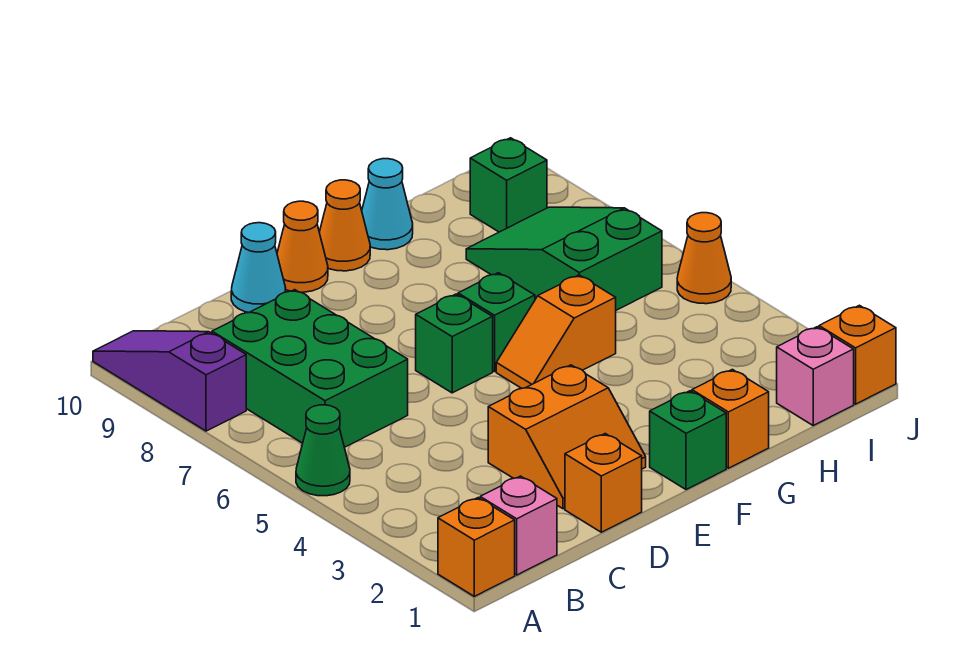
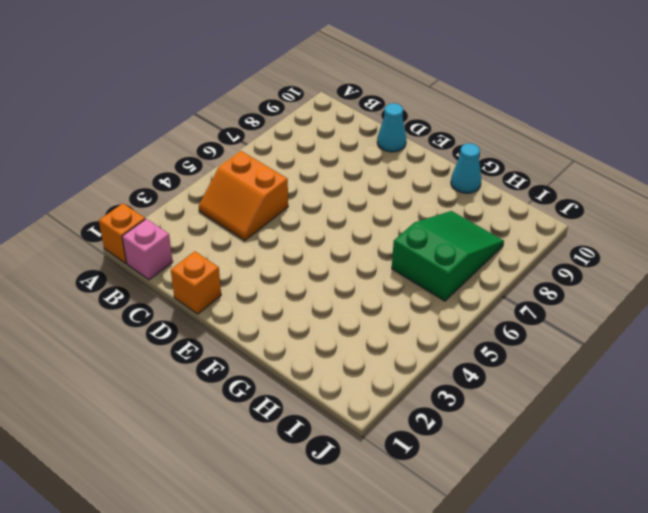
orange 2x2 slope [199,151,288,240] -> orange 2x2 slope moved to [488,365,646,509]
none -> green 1x1 cone [296,405,350,496]
none -> purple 1x3 slope [93,331,246,431]
none -> green 2x3 brick [212,290,408,447]

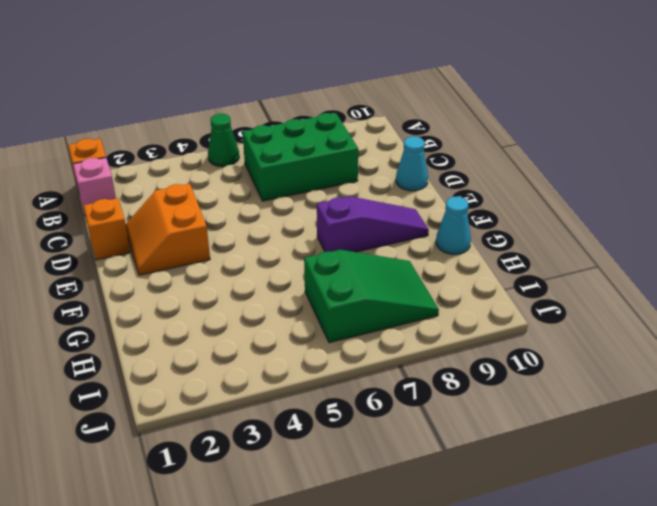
purple 1x3 slope [317,196,429,252] -> purple 1x3 slope moved to [93,331,246,431]
none -> green 1x1 brick [416,294,493,393]
none -> orange 1x1 cone [277,201,328,292]
none -> green 1x1 brick [650,391,726,490]

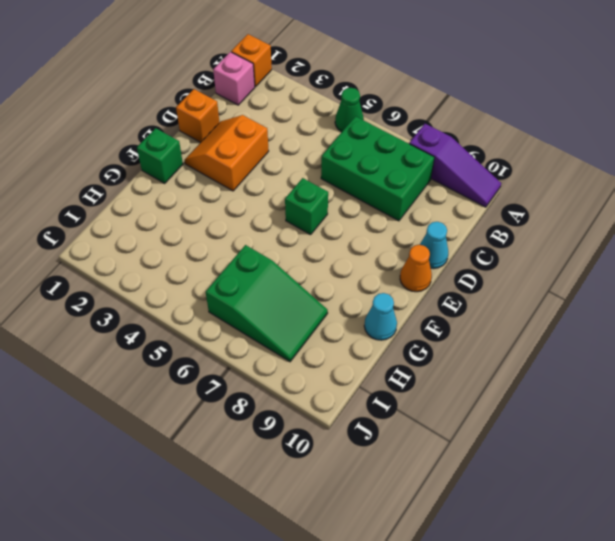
none -> orange 1x2 slope [496,275,616,388]
none -> green 1x1 brick [458,273,535,371]
none -> orange 1x1 cone [319,180,370,271]

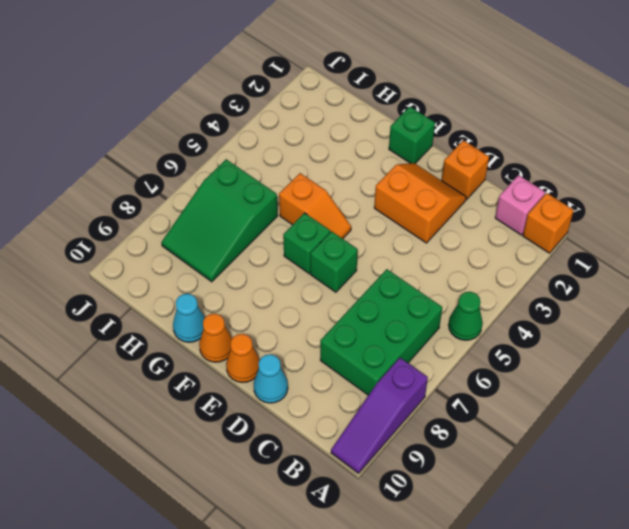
none -> orange 1x1 brick [692,369,769,468]
none -> pink 1x1 brick [777,327,854,425]
none -> green 1x1 brick [470,138,547,232]

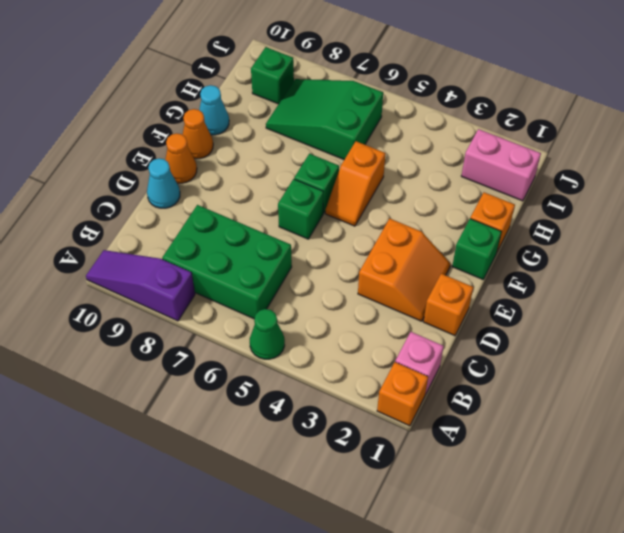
pink 1x2 brick [461,129,541,201] -> pink 1x1 brick [777,327,854,425]
none -> orange 1x1 brick [819,305,896,404]
none -> orange 1x1 cone [677,213,731,304]

